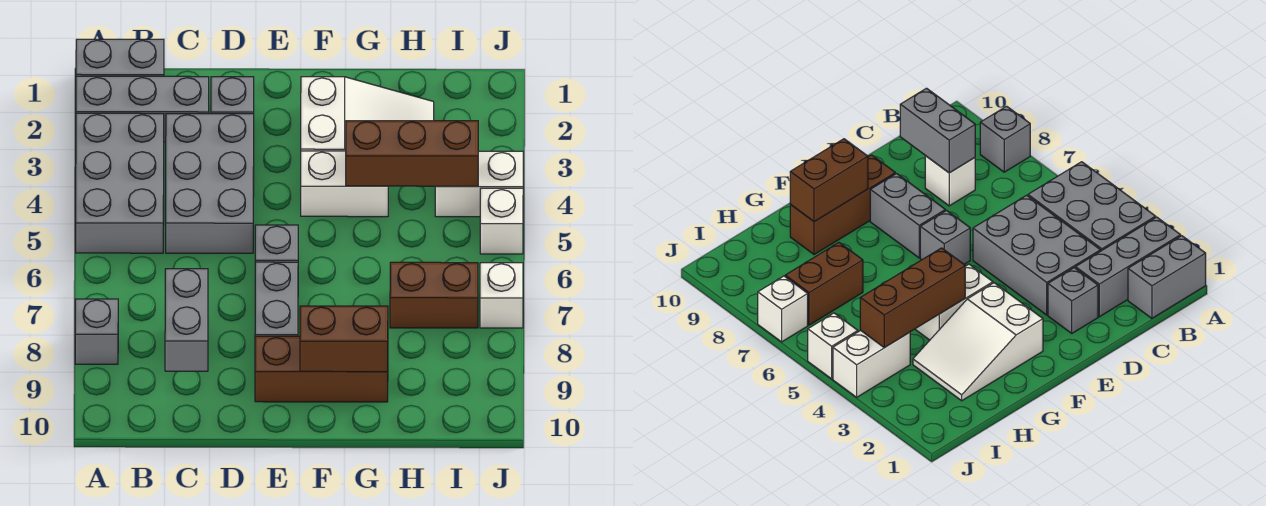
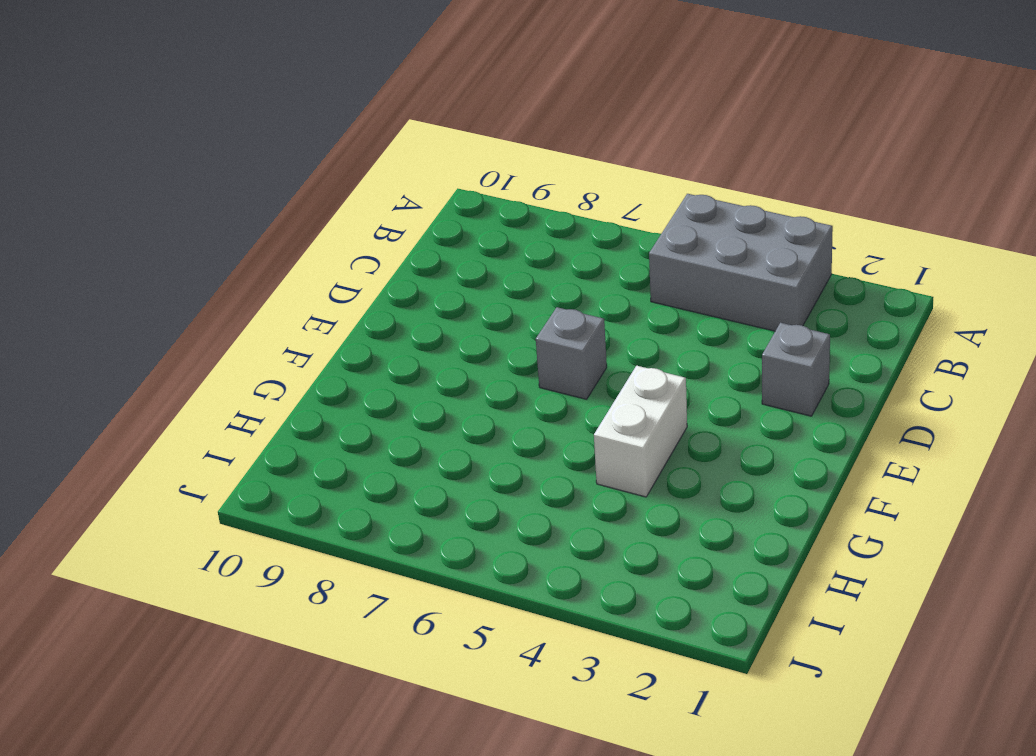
none -> grey 1x2 brick [76,39,164,76]
none -> grey 1x3 brick [76,76,209,142]
none -> grey 1x1 brick [75,299,118,364]

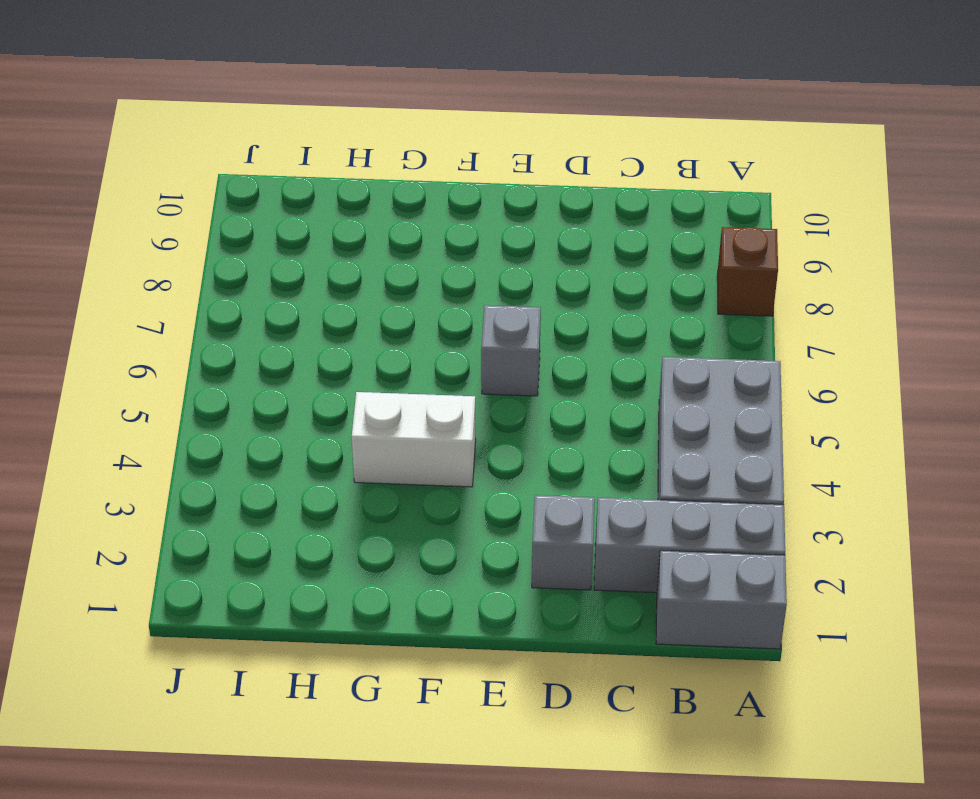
brown 1x1 brick [717,227,778,316] -> grey 1x1 brick [75,299,118,364]
none -> grey 2x3 brick [166,114,254,253]
none -> white 1x1 brick [925,156,975,206]
none -> grey 1x2 brick [255,262,298,336]

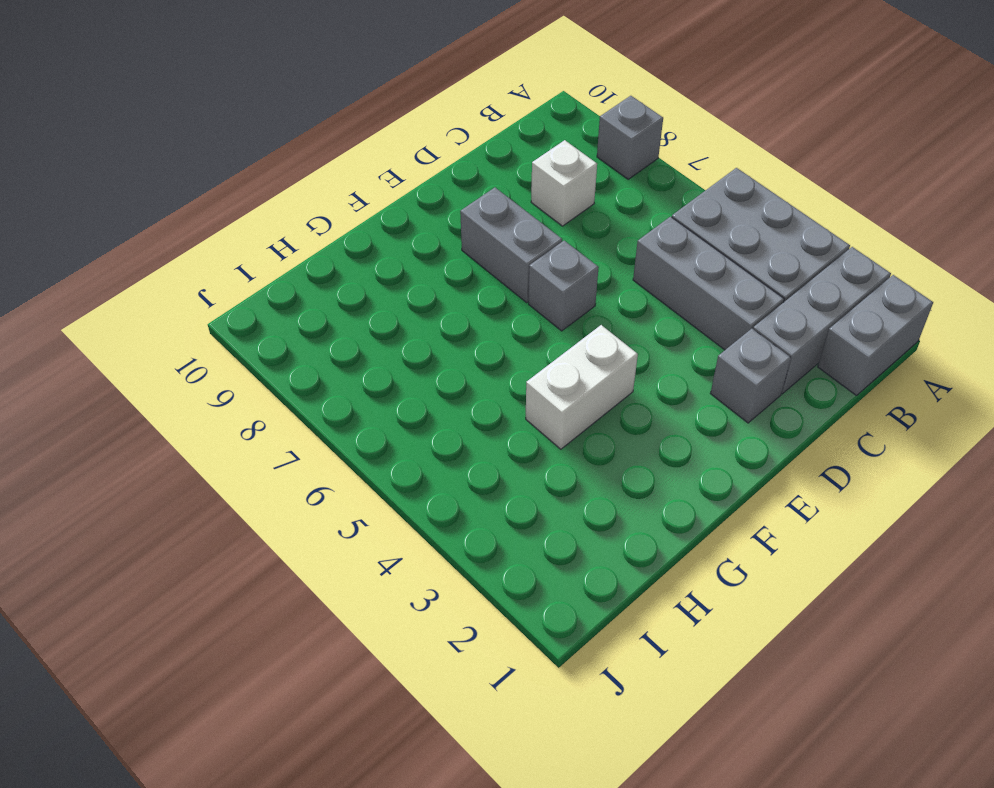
grey 1x3 brick [633,217,784,350] -> grey 2x3 brick [166,114,254,253]
none -> brown 1x3 brick [255,336,388,402]
none -> white 2x3 slope [301,77,434,151]
none -> brown 1x2 brick [390,262,478,328]

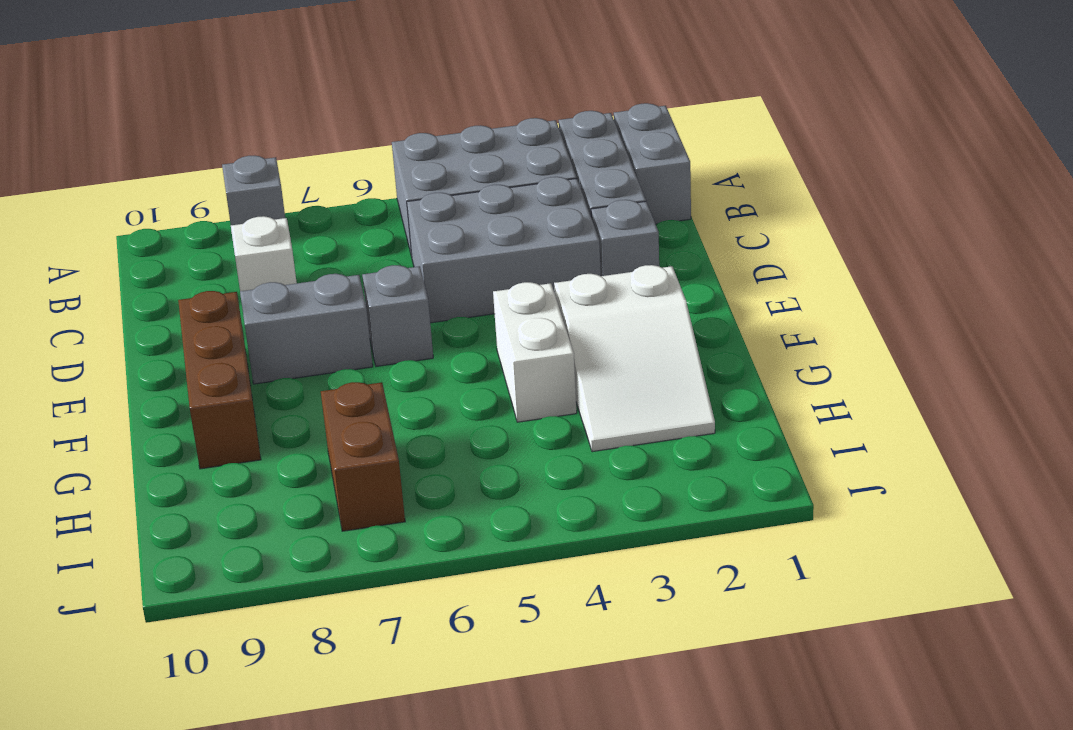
none -> white 1x2 brick [435,151,523,217]
none -> white 1x1 brick [480,188,523,254]
none -> white 1x1 brick [480,263,523,328]

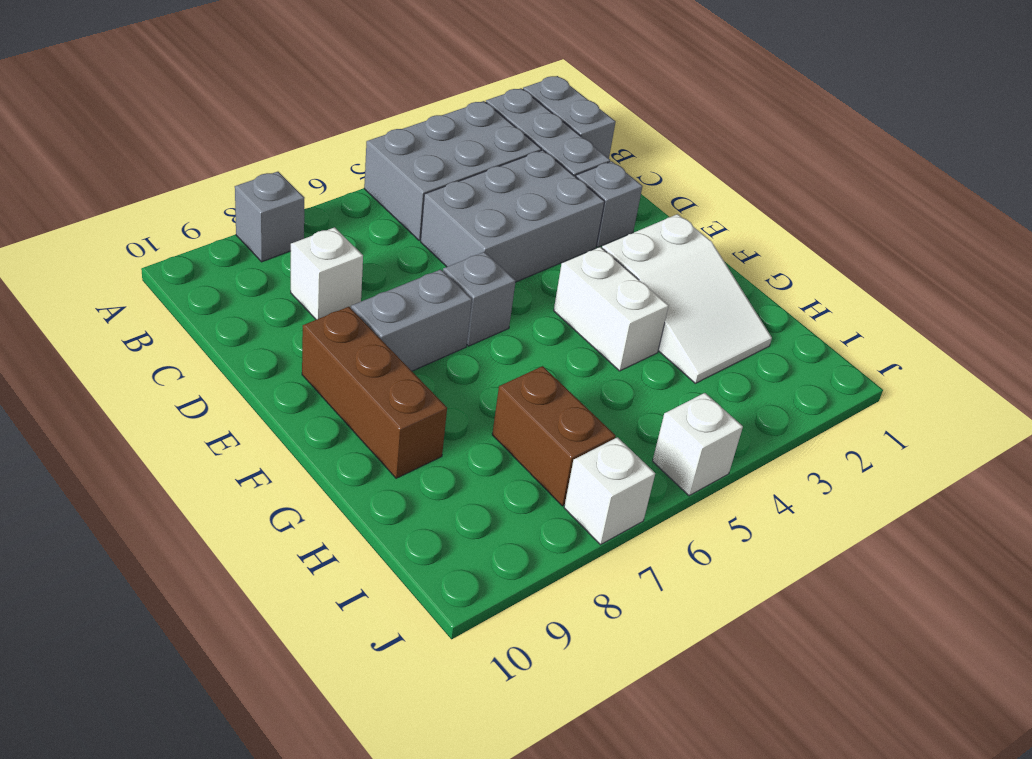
none -> white 1x2 brick [435,151,523,217]
none -> grey 1x2 brick [165,268,208,371]
none -> brown 1x2 brick [300,306,388,372]

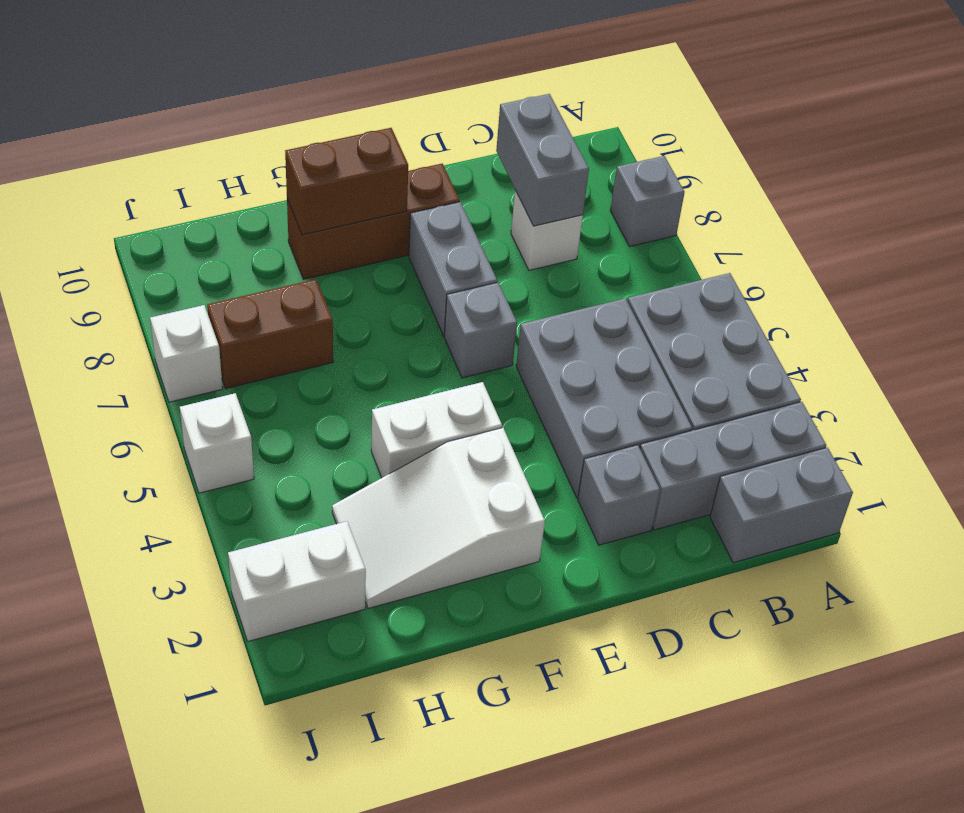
white 1x2 brick [228,521,366,641] -> white 1x2 brick moved to [435,151,523,217]
none -> brown 1x3 brick [346,120,478,187]

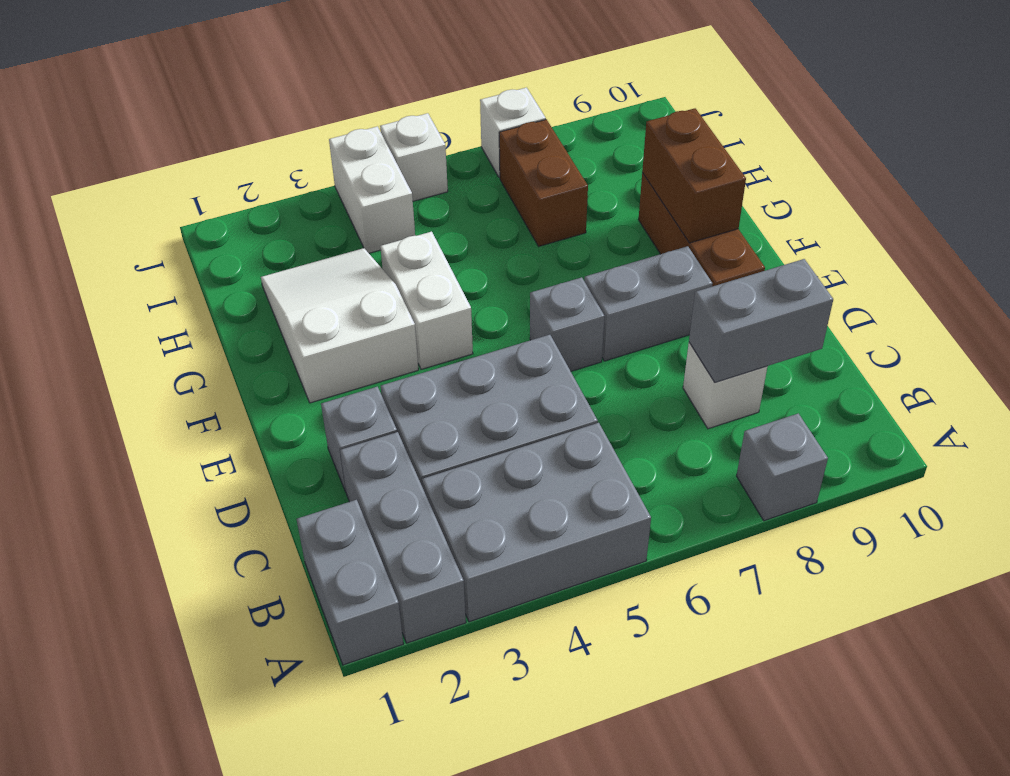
none -> brown 1x3 brick [346,120,478,187]

